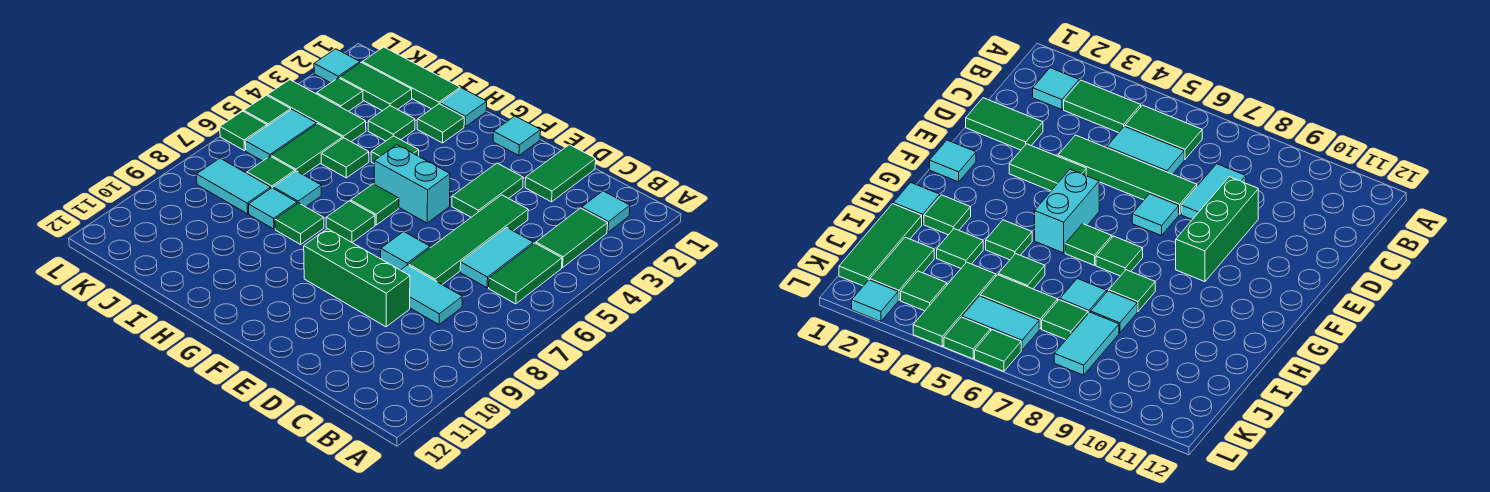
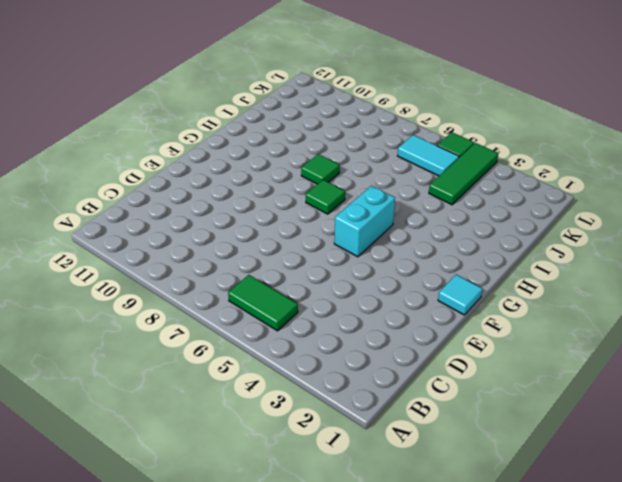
none -> cyan 1x1 tile [582,191,630,232]
none -> green 1x2 tile [536,208,608,268]
none -> cyan 1x2 tile [460,227,533,288]
none -> cyan 1x2 tile [401,265,462,325]

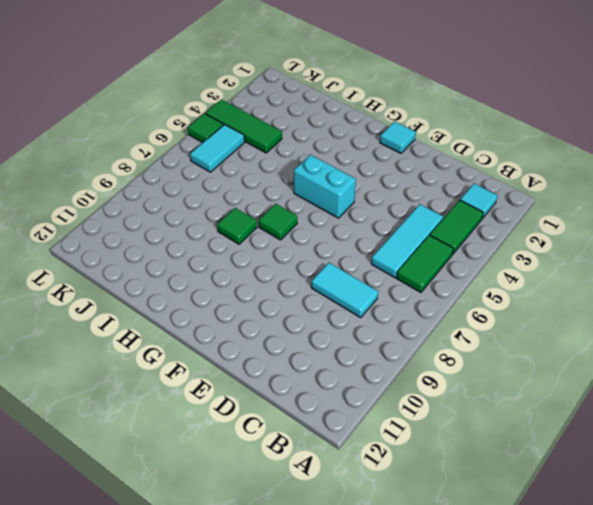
cyan 1x3 tile [371,204,443,278] -> cyan 1x2 tile [460,227,533,288]
none -> green 1x2 tile [525,145,596,202]
none -> green 1x4 tile [409,195,528,284]
none -> green 1x3 brick [304,229,410,327]
none -> green 1x2 tile [452,163,523,217]

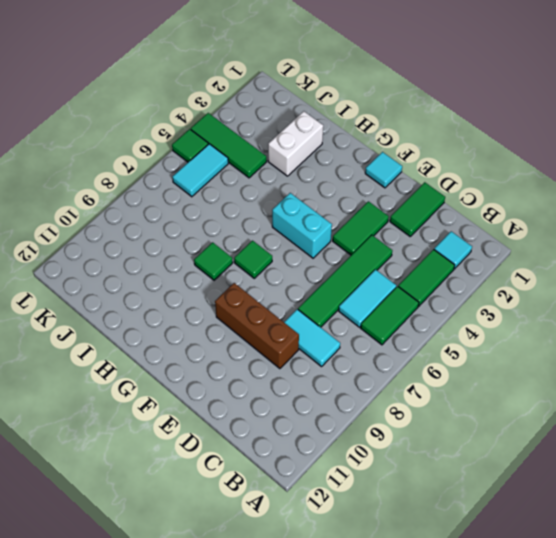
brown 1x3 brick [215,283,299,369] -> green 1x3 brick [304,229,410,327]
white 1x2 brick [268,111,323,176] -> green 1x1 tile [368,106,415,141]
none -> cyan 1x1 tile [381,232,430,270]
none -> green 1x1 tile [350,184,399,225]
none -> cyan 1x1 tile [440,88,487,127]
none -> green 1x1 tile [417,104,464,143]

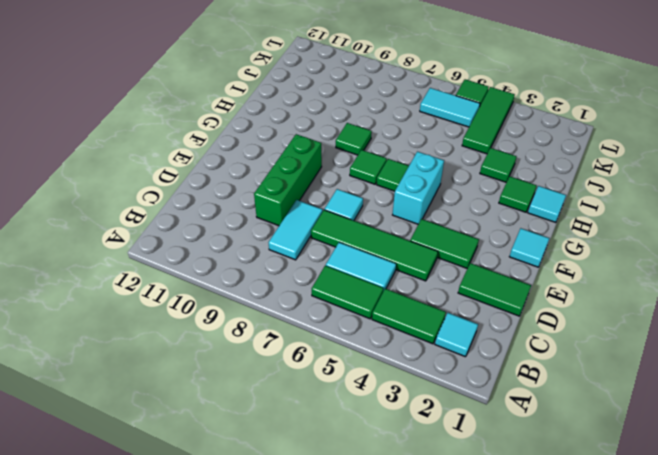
none -> green 1x1 tile [371,136,419,163]
none -> green 1x3 tile [362,47,460,109]
none -> green 1x1 tile [321,138,369,178]
none -> cyan 1x1 tile [273,171,321,207]

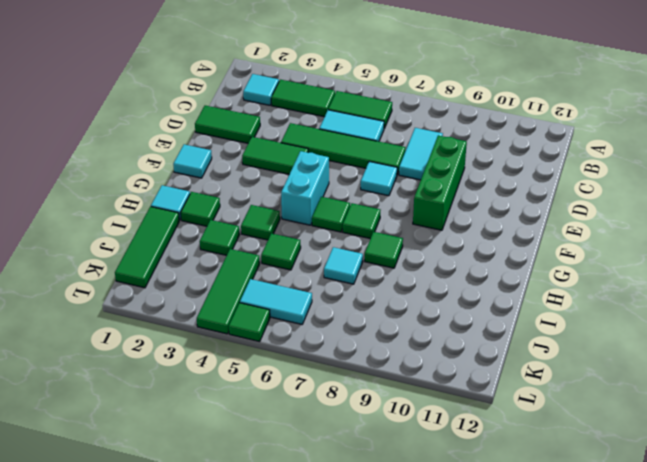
none -> cyan 1x1 tile [249,188,297,229]
none -> green 1x2 tile [340,62,412,111]
none -> green 1x2 tile [271,124,342,175]
none -> green 1x1 tile [247,156,295,188]

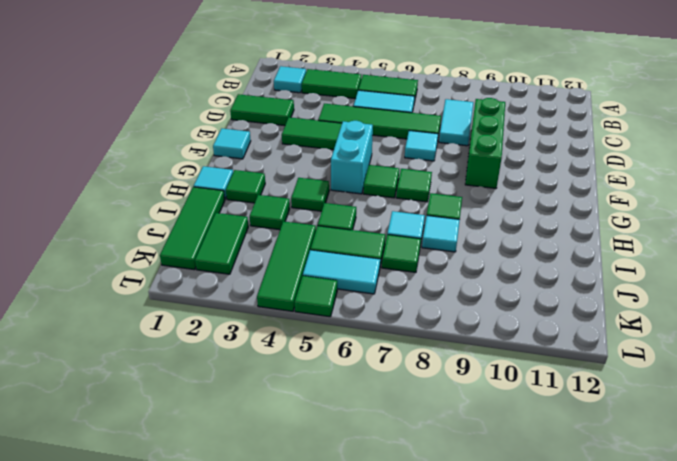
none -> cyan 1x2 tile [196,158,271,214]
none -> green 1x1 tile [316,78,363,111]
none -> cyan 1x1 tile [314,49,360,83]
none -> green 1x1 tile [220,111,267,151]

